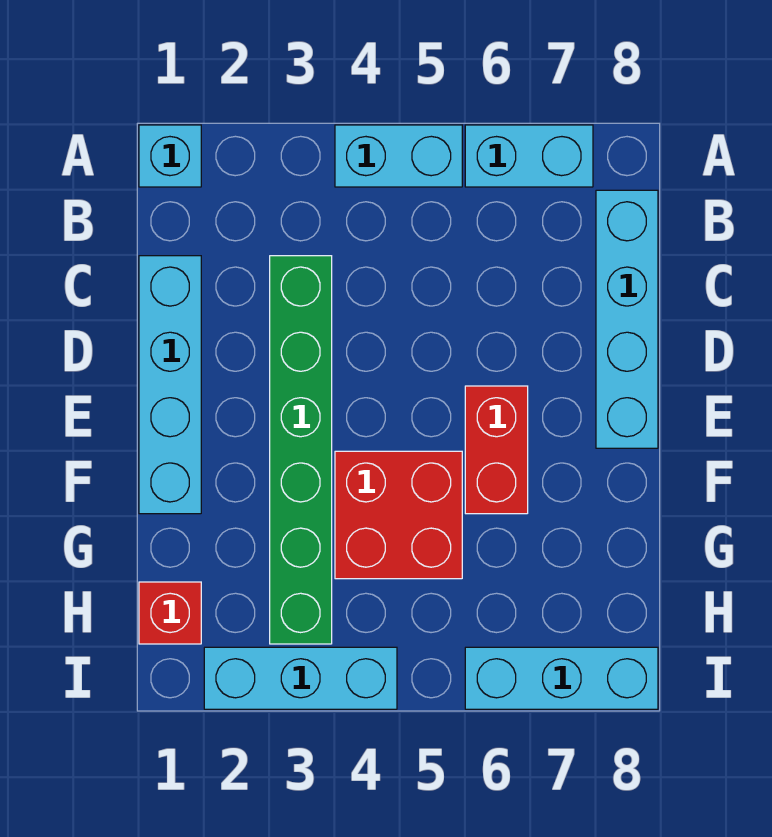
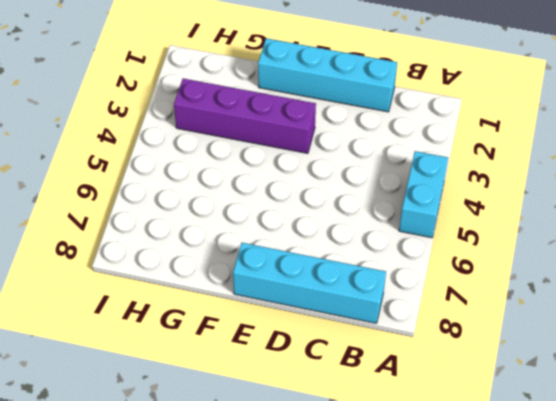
purple 1x4 brick [174,79,316,153] -> green 1x6 brick [270,256,332,644]
none -> cyan 1x1 brick [139,125,201,187]
none -> cyan 1x2 brick [465,125,593,187]

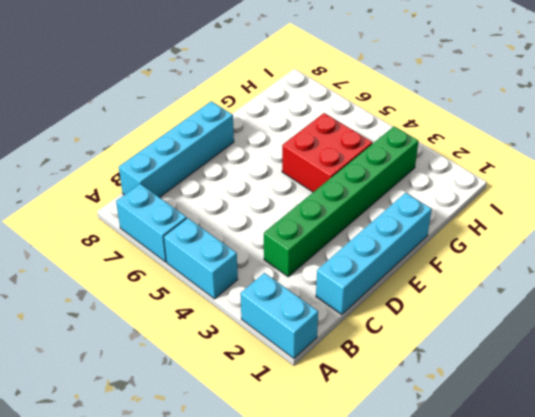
cyan 1x2 brick [240,273,318,359] -> cyan 1x1 brick [139,125,201,187]
none -> red 1x2 brick [465,386,528,514]
none -> red 1x1 brick [139,582,201,644]

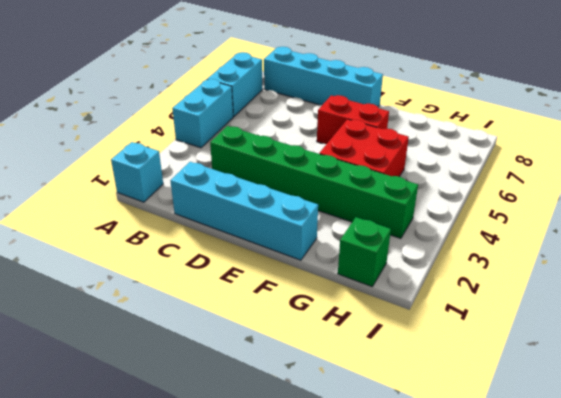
green 1x1 brick [338,217,391,286] -> red 1x1 brick [139,582,201,644]
none -> cyan 1x3 brick [204,647,397,709]
none -> cyan 1x3 brick [465,647,658,709]

